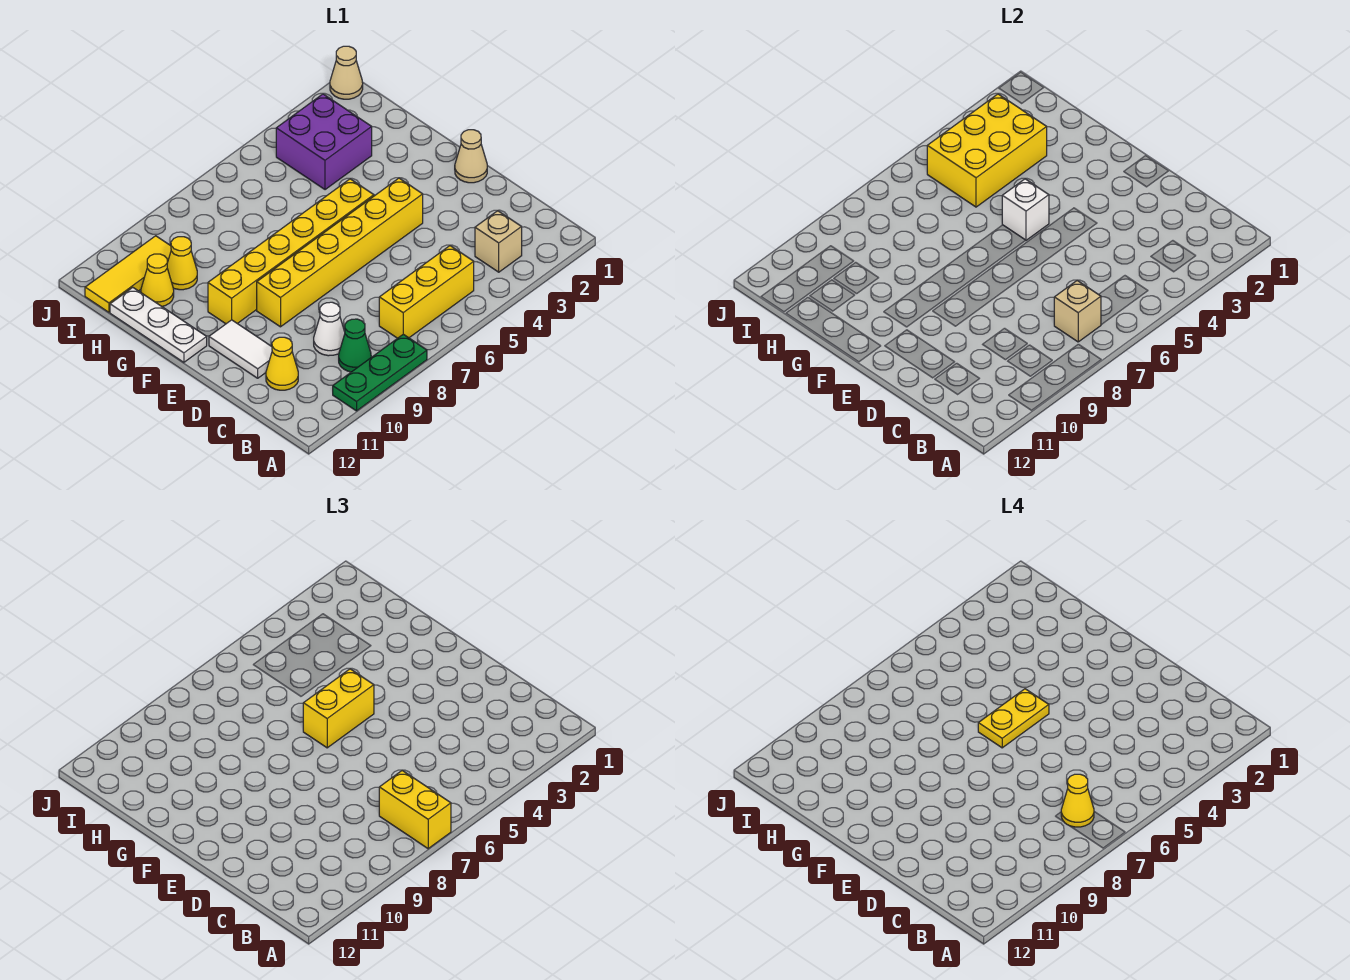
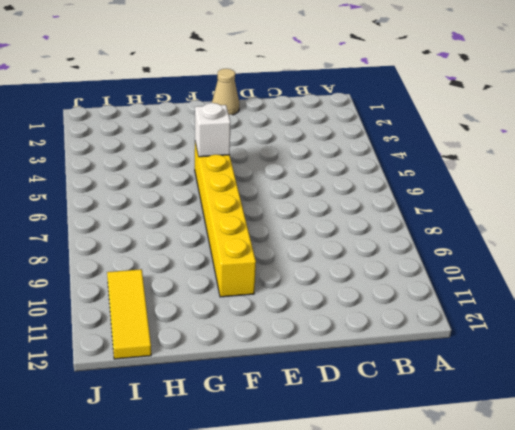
none -> green 1x3 plate [333,334,427,411]
none -> tan 1x1 brick [475,211,522,272]
none -> yellow 1x3 brick [379,246,474,338]

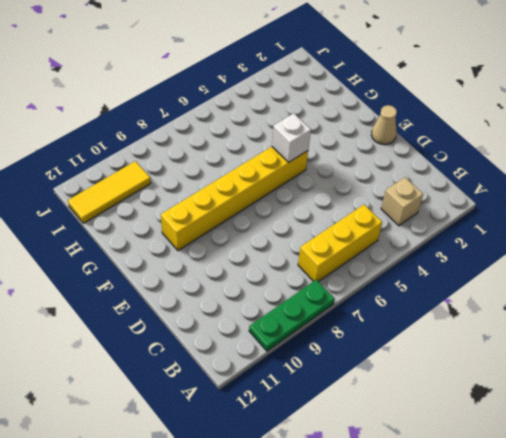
none -> green 1x1 cone [339,319,371,372]
none -> white 1x1 cone [314,302,345,356]
none -> yellow 1x1 cone [266,337,298,390]

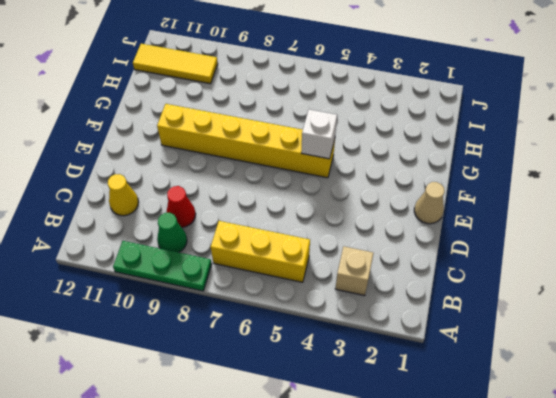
red 1x1 cone [166,186,196,227] -> white 1x1 cone [314,302,345,356]
none -> white 1x2 tile [209,320,272,378]
none -> yellow 1x6 brick [257,178,423,327]
none -> white 1x3 plate [110,288,207,362]

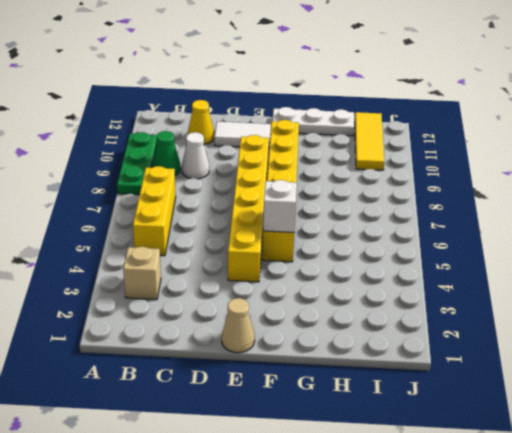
none -> purple 2x2 brick [276,94,372,190]
none -> yellow 1x1 cone [167,237,197,290]
none -> yellow 1x1 cone [141,254,174,306]

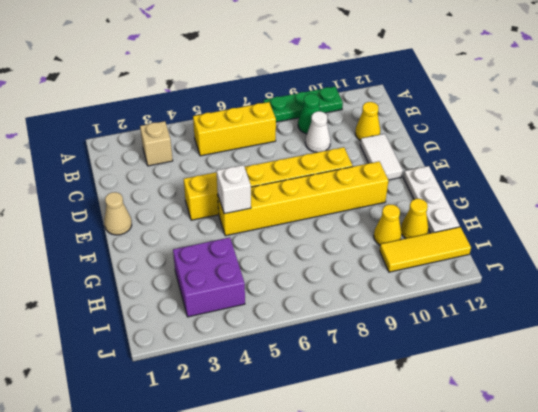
none -> tan 1x1 cone [330,46,363,99]
none -> tan 1x1 brick [1054,281,1101,342]
none -> yellow 2x3 brick [927,94,1047,207]

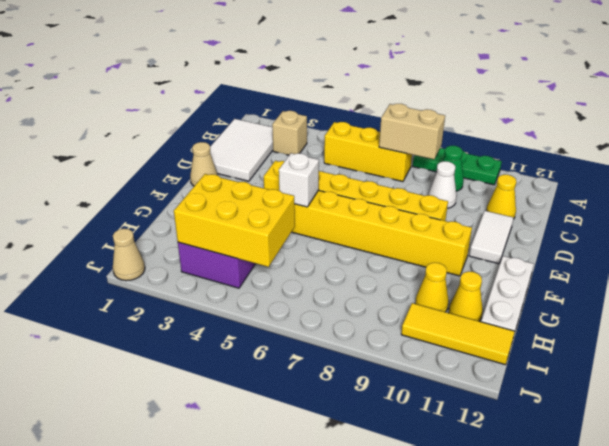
white 2x3 tile [210,119,273,181] -> none
tan 1x2 brick [379,104,445,159] -> tan 1x1 brick [1054,281,1101,342]
none -> yellow 1x2 brick [379,771,451,849]
none -> yellow 1x2 brick [303,669,374,748]
none -> yellow 1x1 cone [1061,774,1094,827]

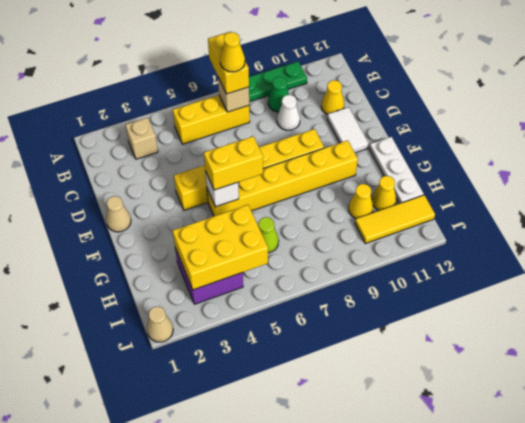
lime 1x1 cone [258,217,279,253] -> none
none -> yellow 1x2 plate [978,689,1049,748]

